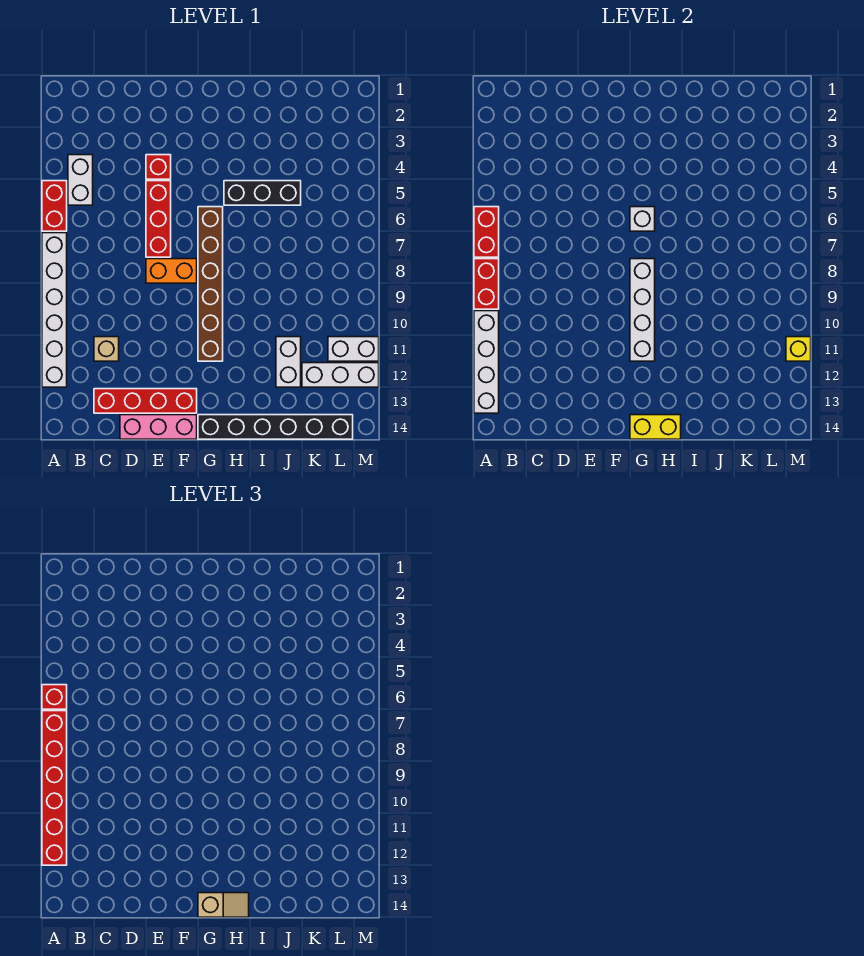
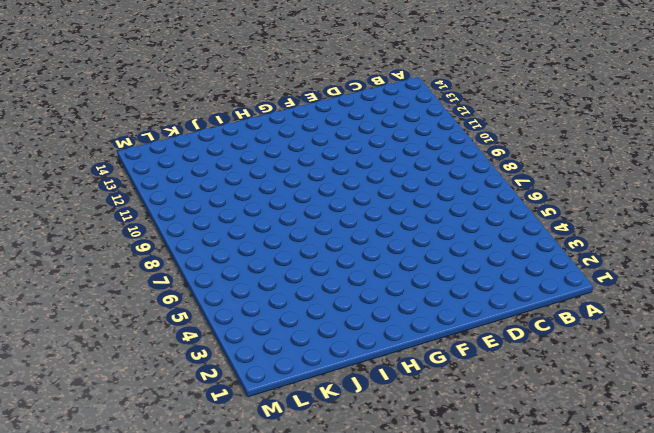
none -> red 1x2 brick [42,181,67,231]
none -> white 1x6 brick [42,233,67,387]
none -> white 1x2 brick [68,155,93,205]

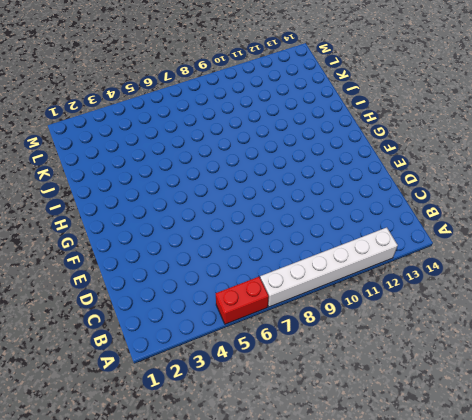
none -> white 1x2 brick [68,155,93,205]
none -> tan 1x1 brick [94,337,119,361]
none -> red 1x4 brick [94,389,197,413]

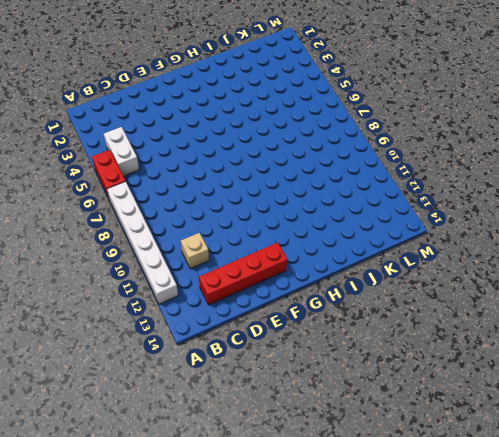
none -> pink 1x3 brick [120,415,197,439]
none -> red 1x1 brick [146,155,171,179]
none -> red 1x3 brick [146,181,171,257]

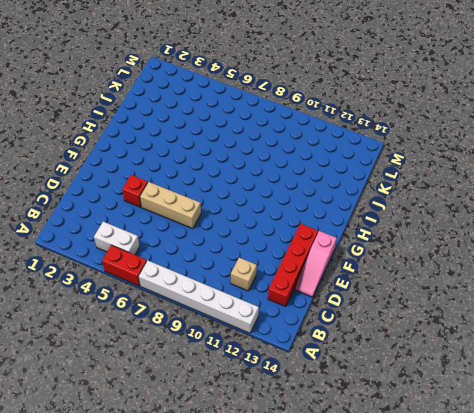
pink 1x3 slope [295,231,337,297] -> pink 1x3 brick [120,415,197,439]
tan 1x3 brick [140,182,201,229] -> red 1x3 brick [146,181,171,257]
none -> orange 1x2 brick [146,259,197,283]
none -> brown 1x6 brick [198,207,223,361]
none -> black 1x6 brick [198,415,353,439]

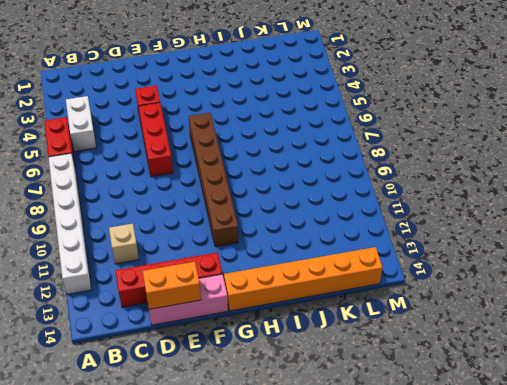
orange 1x2 brick [143,262,201,309] -> orange 1x2 brick moved to [146,259,197,283]
orange 1x6 brick [224,247,383,311] -> black 1x6 brick [198,415,353,439]
none -> black 1x3 brick [224,181,301,205]
none -> white 1x2 brick [276,337,301,387]
none -> white 1x3 brick [302,363,379,387]

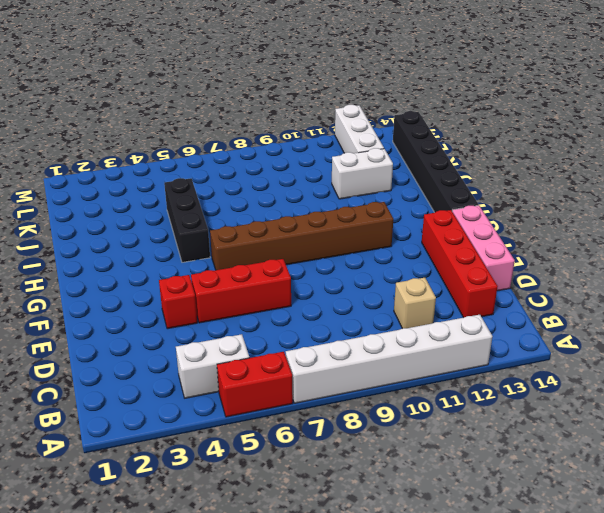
none -> orange 1x2 brick [146,259,197,283]
none -> white 1x2 brick [328,337,379,361]
none -> red 1x2 brick [474,207,499,257]

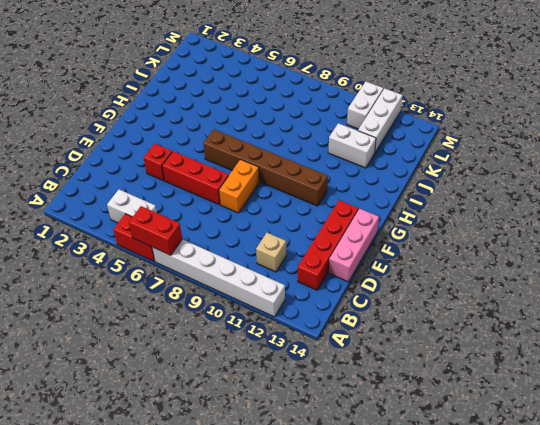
none -> black 1x6 brick [198,415,353,439]
none -> black 1x3 brick [224,181,301,205]
none -> red 1x2 brick [474,259,499,309]

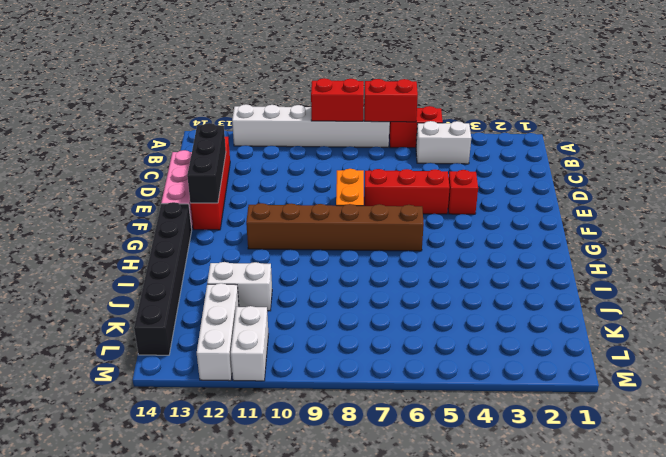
black 1x3 brick [187,123,226,203] -> black 1x3 brick moved to [224,181,301,205]
none -> tan 1x1 brick [94,337,119,361]
none -> white 1x4 brick [474,311,499,413]
none -> white 1x1 brick [630,207,655,231]

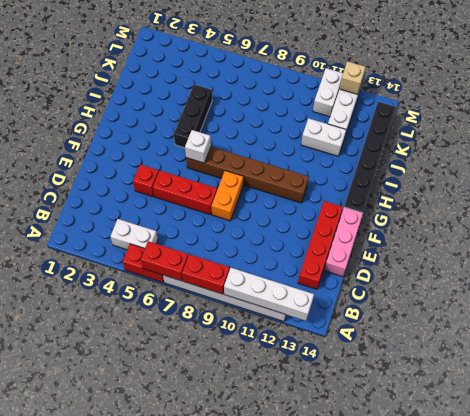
tan 1x1 brick [340,61,366,95] -> tan 1x1 brick moved to [94,337,119,361]
none -> white 1x4 brick [630,259,655,361]
none -> yellow 1x2 brick [630,415,681,439]
none -> yellow 1x1 brick [786,337,811,361]

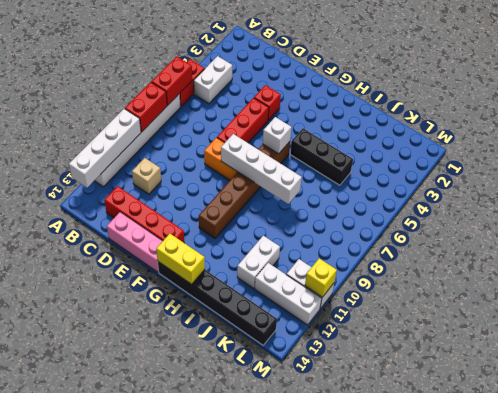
white 1x4 brick [221,134,302,204] -> white 1x4 brick turned to [630,259,655,361]
none -> red 1x1 brick [42,685,67,709]
none -> red 1x6 brick [42,711,67,865]
none -> tan 1x2 slope [198,893,249,917]

